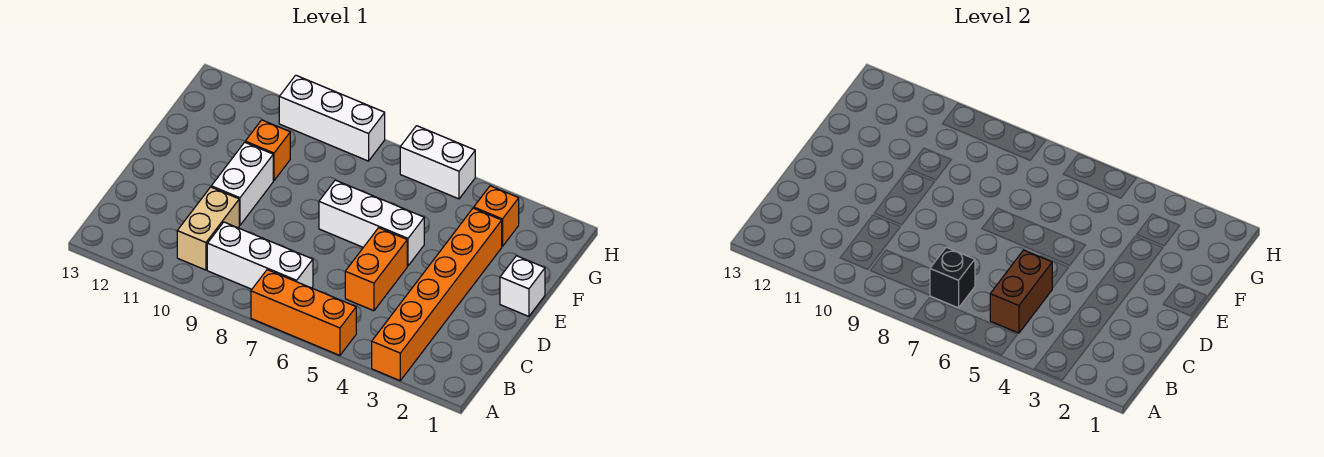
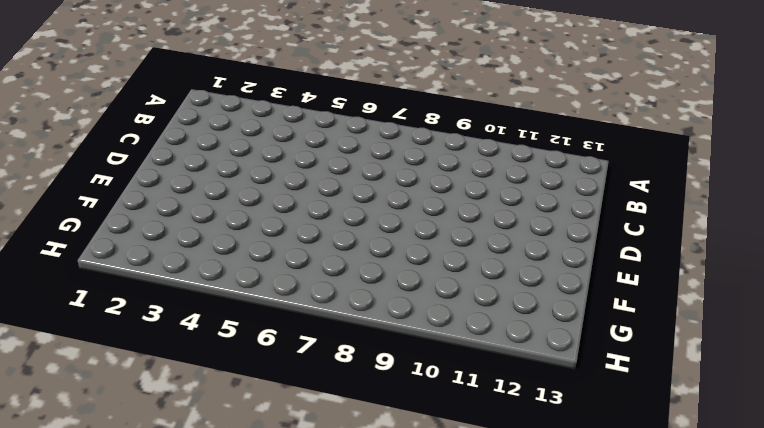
none -> orange 1x6 brick [372,208,502,381]
none -> orange 1x3 brick [251,270,356,355]
none -> white 1x3 brick [207,222,313,289]

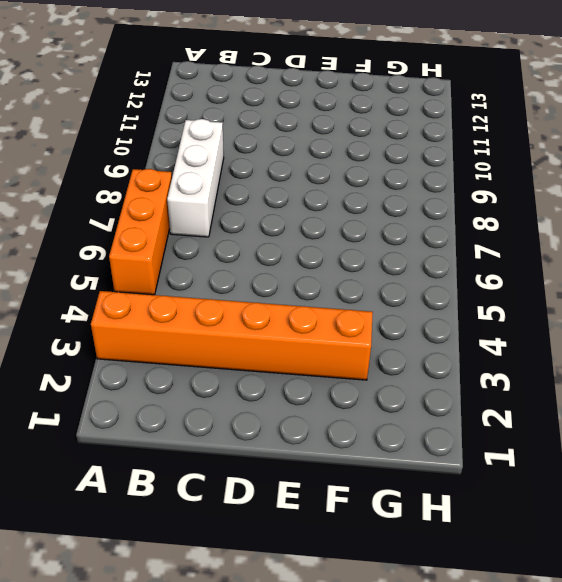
none -> tan 1x2 brick [177,187,239,270]
none -> orange 1x2 brick [345,228,407,311]
none -> white 1x2 brick [211,142,273,225]

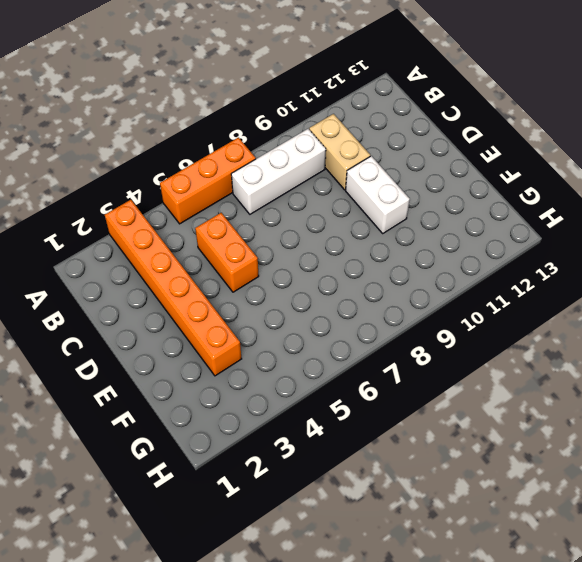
none -> white 1x1 brick [500,256,545,316]
none -> white 1x3 brick [319,180,424,266]
none -> orange 1x1 brick [245,120,290,181]

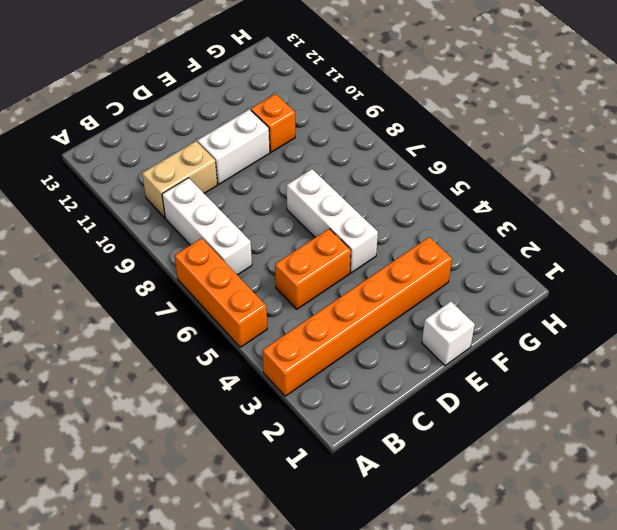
none -> orange 1x1 brick [474,186,519,247]
none -> white 1x2 brick [400,126,475,199]
none -> white 1x3 brick [279,75,385,161]

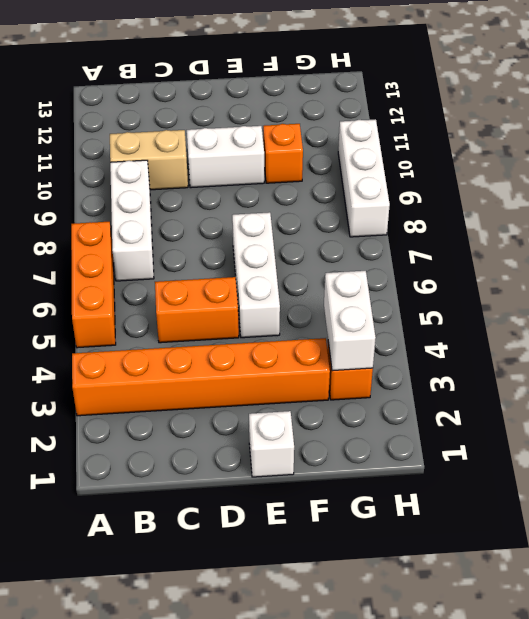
white 1x2 brick [324,271,376,371] -> white 1x2 brick moved to [400,126,475,199]
none -> brown 1x2 brick [990,250,1052,333]
none -> black 1x1 brick [930,247,975,308]

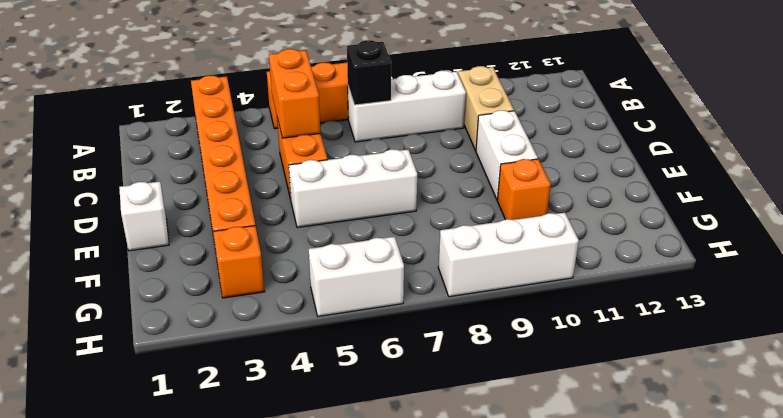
orange 1x2 brick [269,49,320,138] -> brown 1x2 brick [990,250,1052,333]

